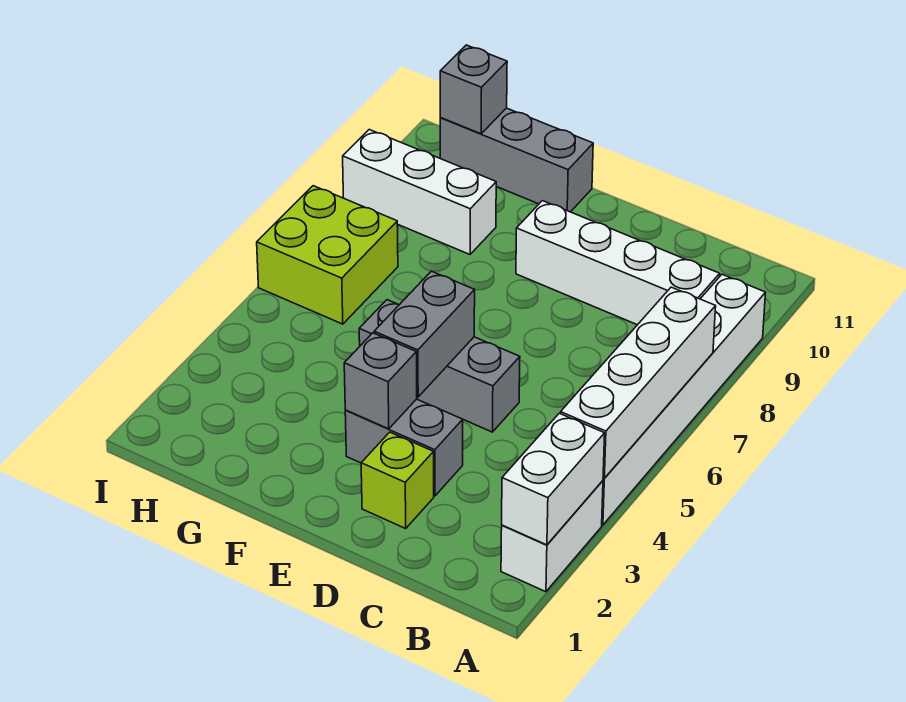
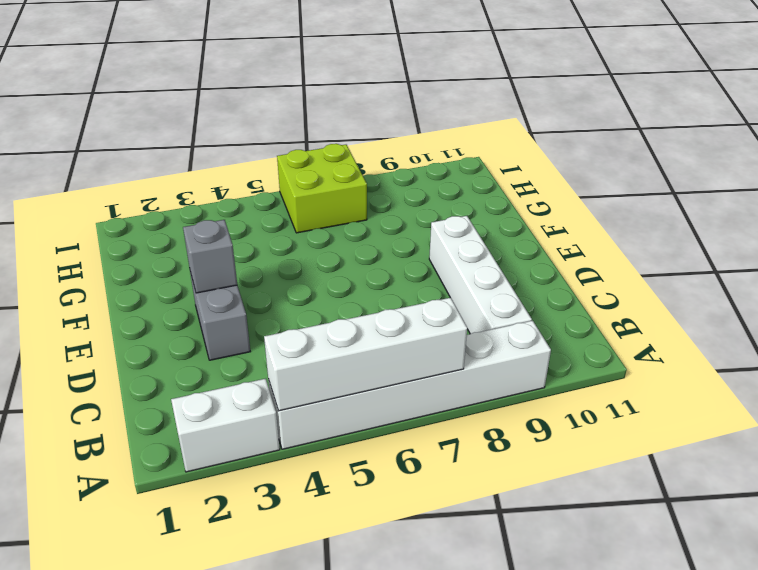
none -> lime 1x1 brick [361,432,434,528]
none -> grey 1x3 brick [359,300,520,432]
none -> grey 1x3 brick [440,108,593,212]

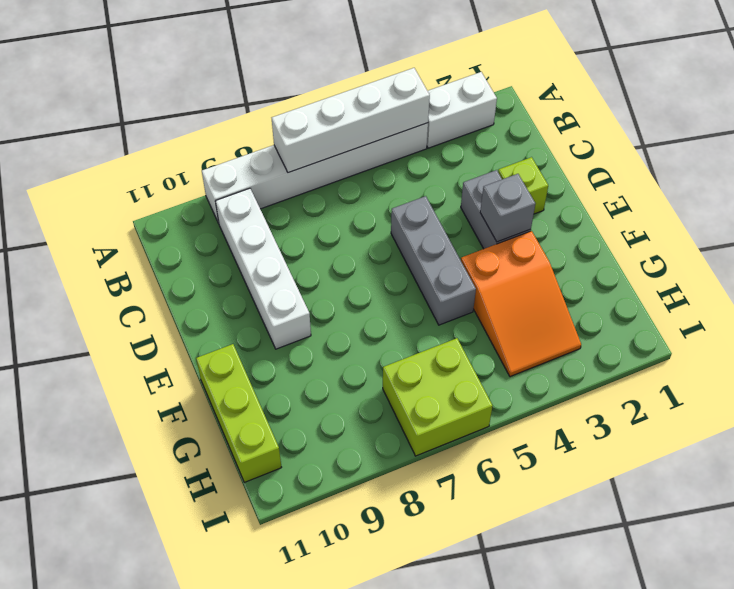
orange 2x3 slope [461,231,581,377] -> none
lime 1x3 brick [196,344,282,482] -> grey 1x3 brick [440,108,593,212]
none -> white 1x3 brick [343,130,496,254]
none -> white 1x2 brick [502,413,605,545]
none -> grey 1x2 brick [374,271,475,397]

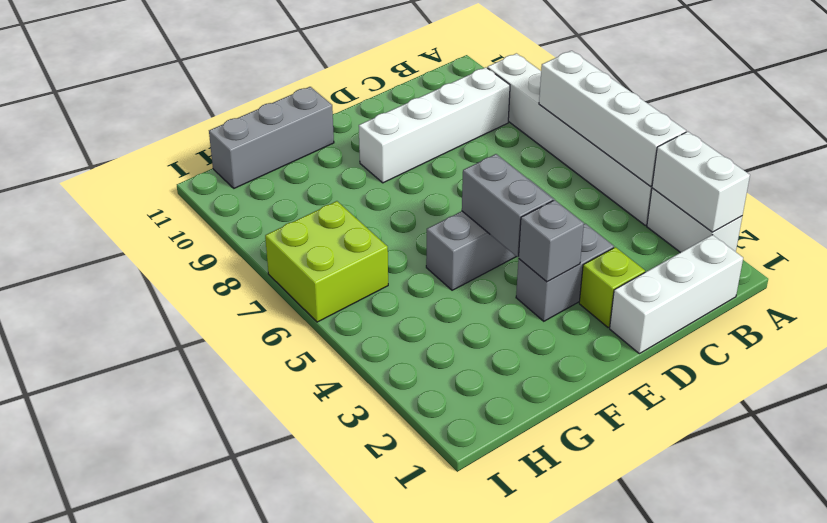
white 1x3 brick [610,235,743,354] -> white 1x3 brick moved to [343,130,496,254]
none -> grey 1x1 brick [440,45,507,134]

